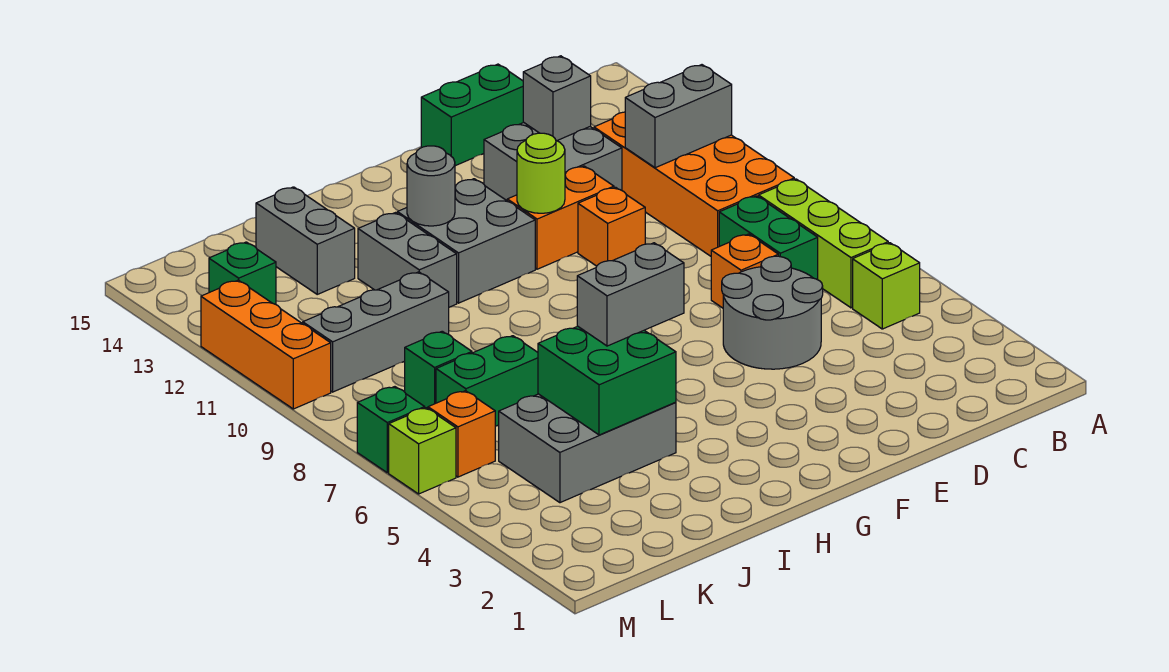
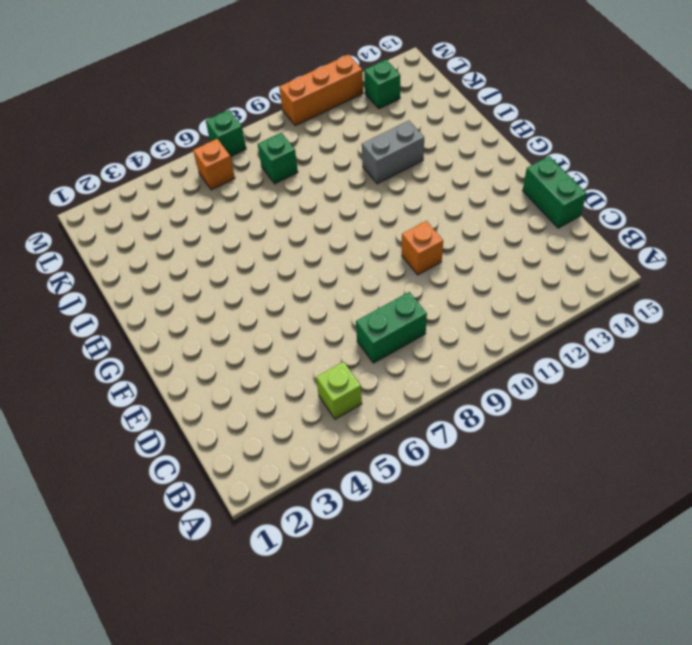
none -> lime 1x3 brick [759,179,888,308]
none -> orange 2x4 brick [594,112,794,256]
none -> grey 2x2 round brick [722,256,823,369]

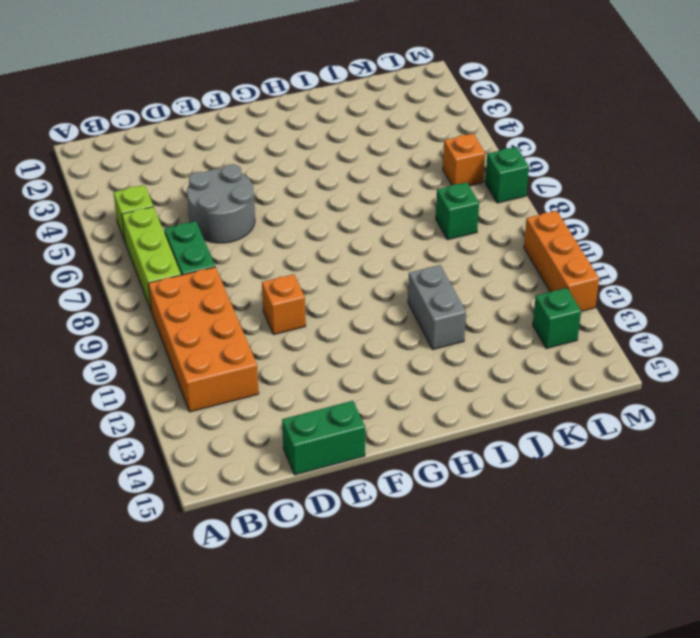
none -> orange 1x1 brick [711,234,778,308]
none -> grey 2x2 brick [484,122,622,201]
none -> orange 1x2 brick [507,166,614,269]

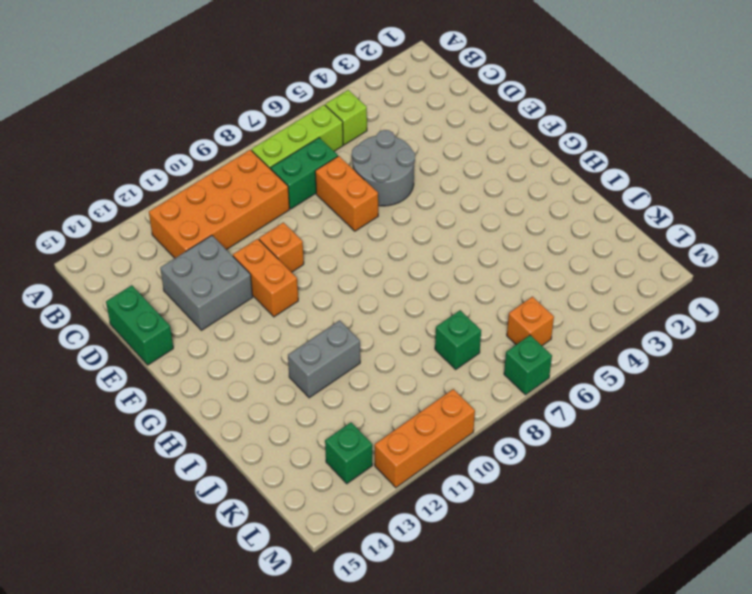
orange 1x2 brick [315,156,378,231] -> orange 1x1 brick [711,234,778,308]
none -> grey 2x2 brick [397,179,535,303]
none -> grey 2x3 brick [499,394,676,503]
none -> green 1x2 brick [436,336,538,426]

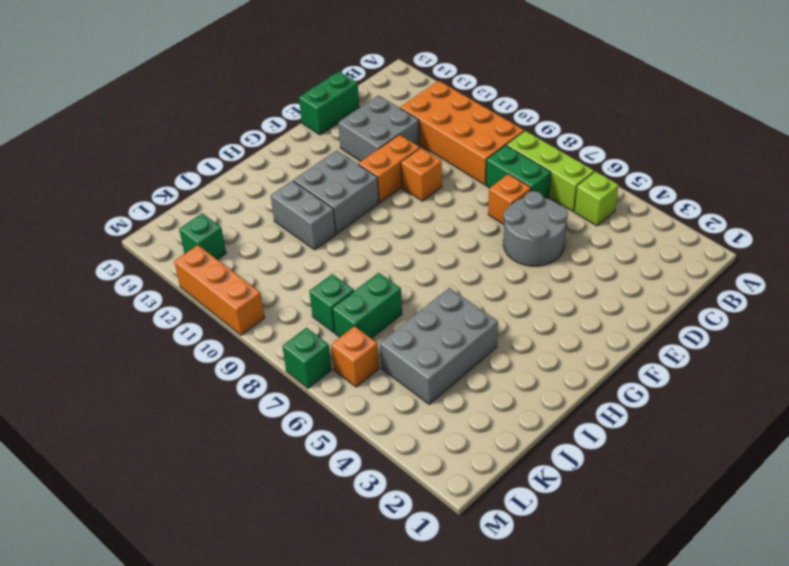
none -> grey 1x3 brick [303,272,449,392]
none -> grey 1x2 brick [256,187,355,294]
none -> lime 1x1 brick [389,408,456,494]

